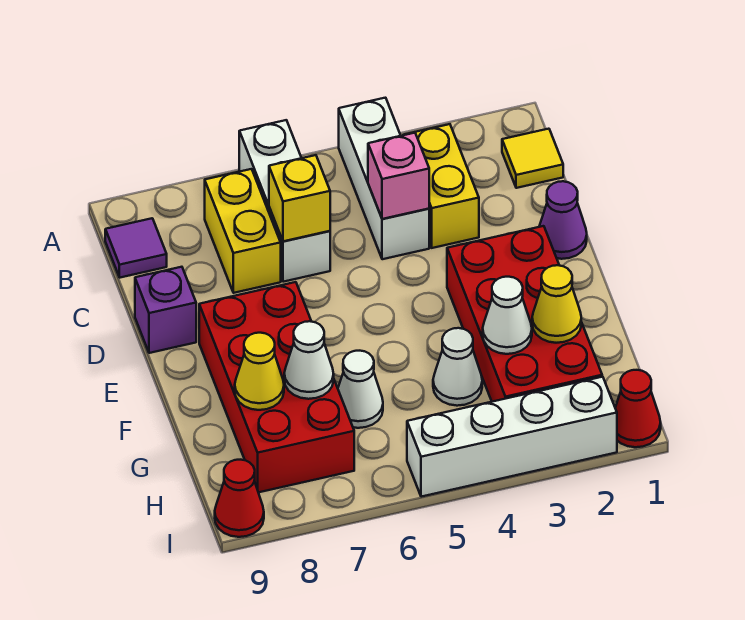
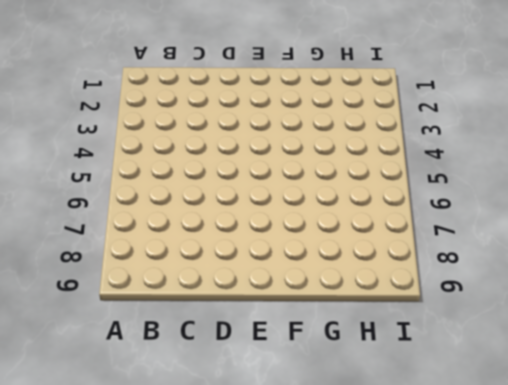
none -> white 1x3 brick [339,98,429,259]
none -> white 1x3 brick [239,120,330,282]
none -> yellow 1x1 tile [502,129,563,188]

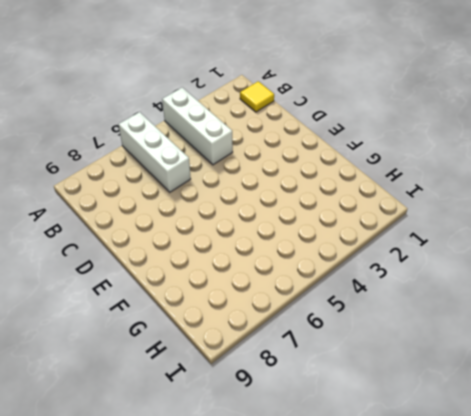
none -> yellow 1x2 brick [404,124,479,248]
none -> yellow 1x2 brick [205,169,281,293]
none -> purple 1x1 tile [105,218,167,278]

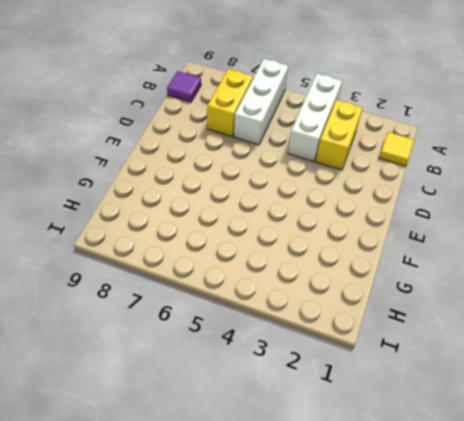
none -> purple 1x1 cone [539,181,587,259]
none -> purple 1x1 brick [135,267,196,353]
none -> red 2x4 brick [447,226,602,402]

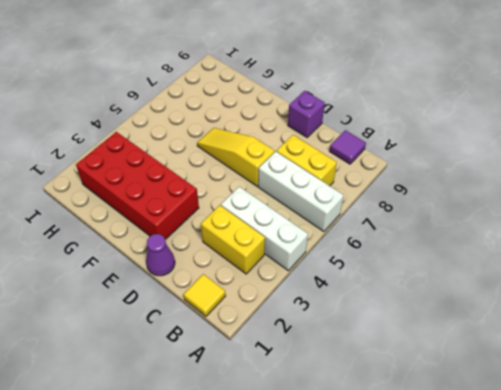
yellow 1x3 slope [197,128,275,186] -> none
none -> red 2x4 brick [199,282,354,492]
none -> white 1x1 cone [433,328,482,406]
none -> white 1x1 cone [338,351,383,428]

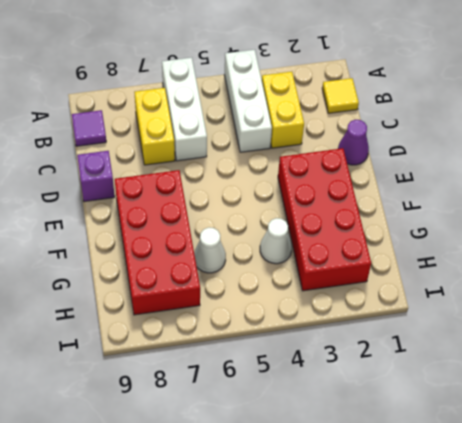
none -> red 1x1 cone [615,370,661,447]
none -> white 1x4 brick [407,377,617,497]
none -> red 1x1 cone [215,460,264,537]

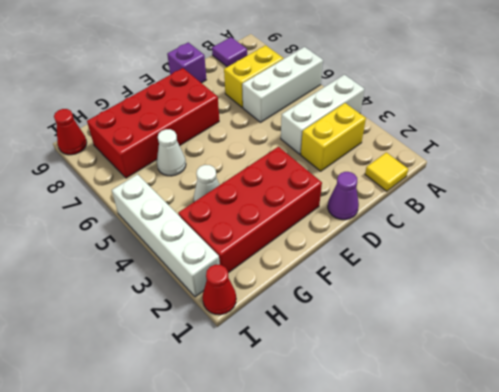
none -> pink 1x1 brick [368,133,429,219]
none -> yellow 1x1 brick [269,155,330,241]
none -> yellow 1x1 cone [532,265,581,343]

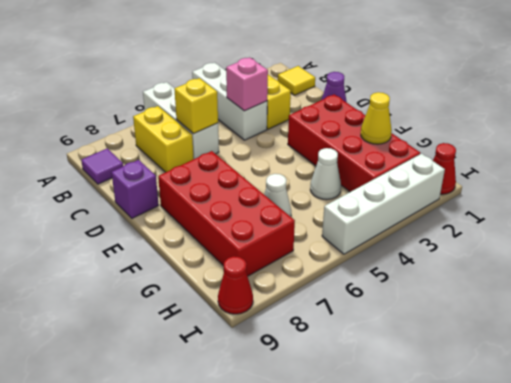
none -> white 1x1 cone [483,277,532,354]
none -> white 1x1 cone [284,321,334,399]
none -> yellow 1x1 cone [235,333,284,410]

